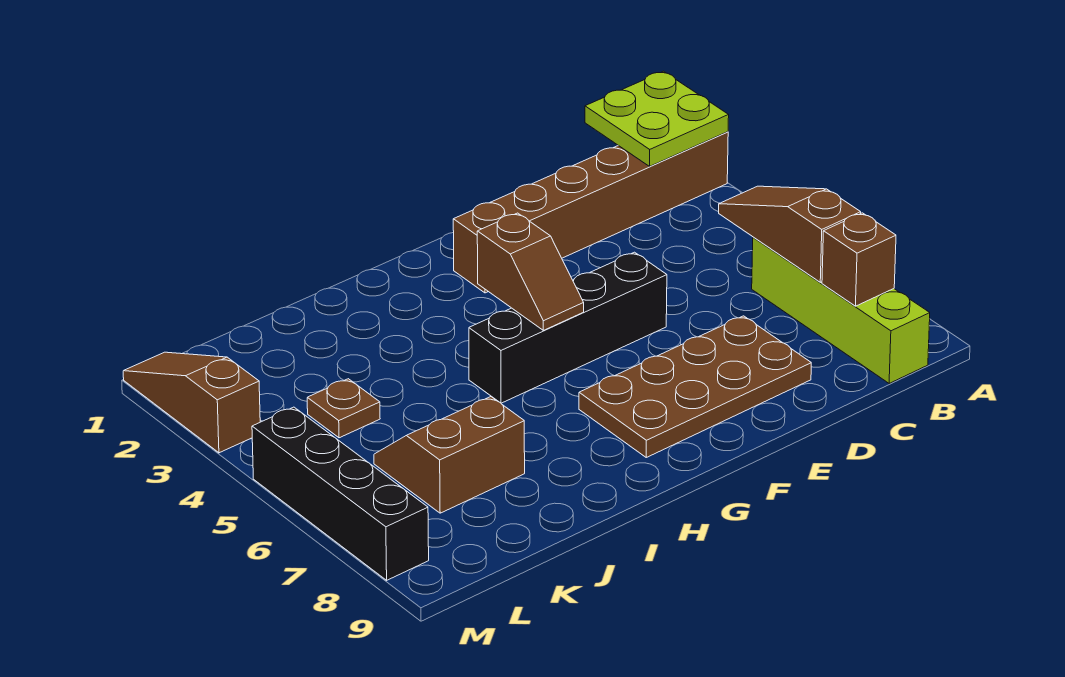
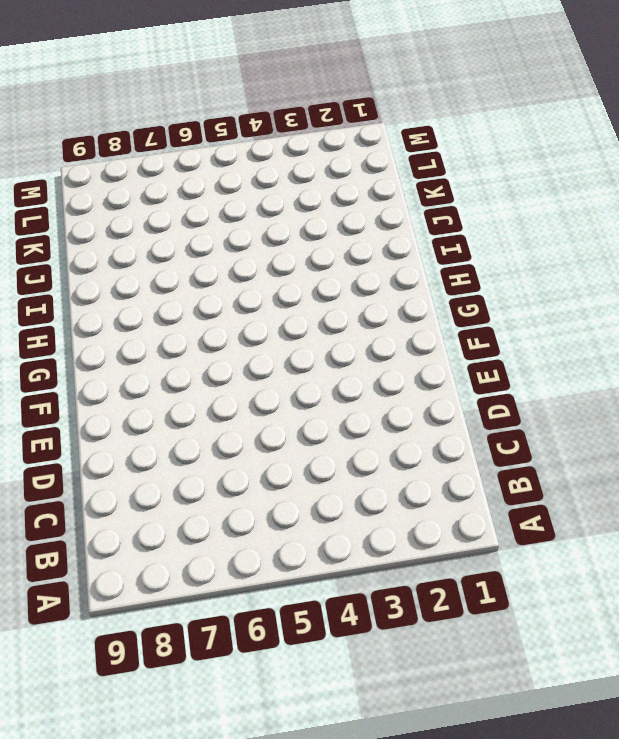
none -> brown 1x6 brick [453,132,728,293]
none -> lime 1x4 brick [752,237,930,383]
none -> brown 2x4 plate [579,316,811,457]

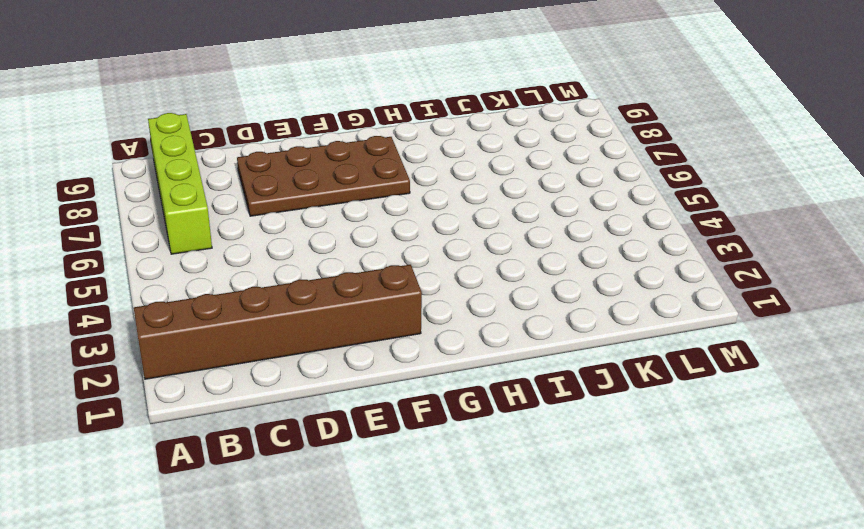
none -> black 1x4 brick [469,252,667,403]
none -> brown 2x2 slope [374,397,525,513]
none -> brown 1x1 plate [307,379,380,438]

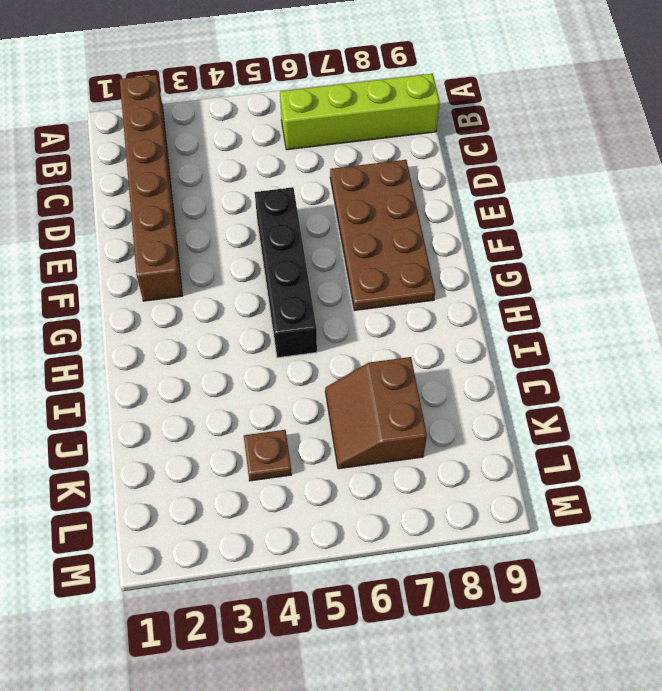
none -> brown 1x3 slope [123,352,260,453]
none -> black 1x4 brick [252,407,429,580]
none -> lime 2x2 plate [585,71,729,166]

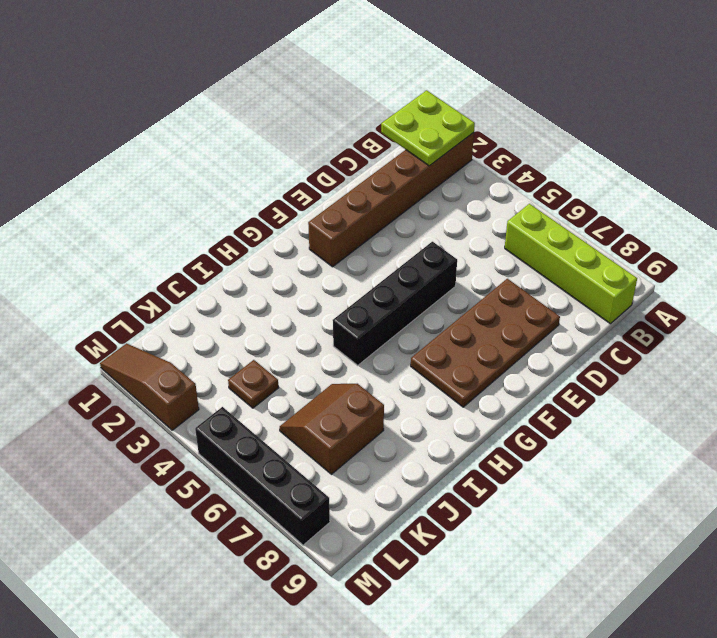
none -> brown 1x3 slope [719,186,861,282]
none -> brown 1x1 brick [822,213,896,306]
none -> brown 1x2 slope [477,213,584,330]

